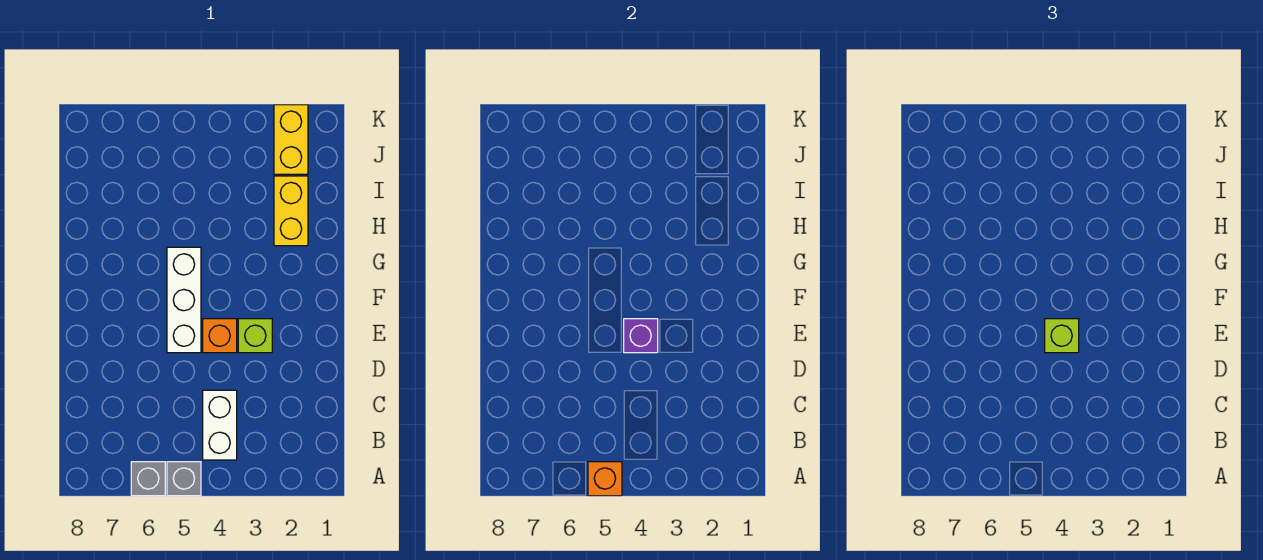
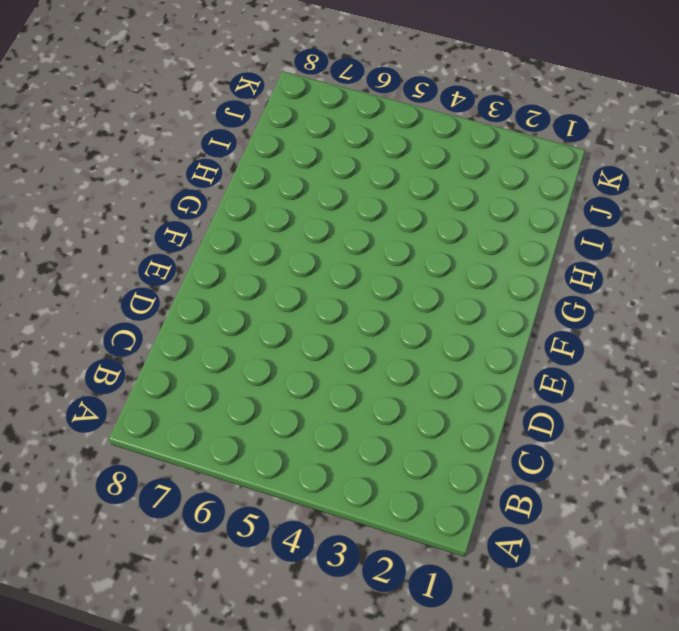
none -> grey 1x1 brick [167,462,201,496]
none -> grey 1x1 brick [131,462,165,496]

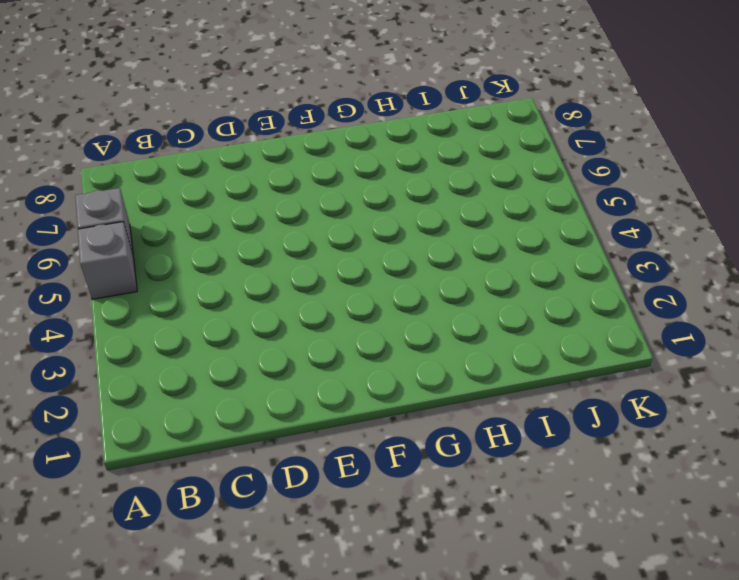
none -> white 1x2 brick [203,390,237,460]
none -> lime 1x1 brick [238,319,272,353]

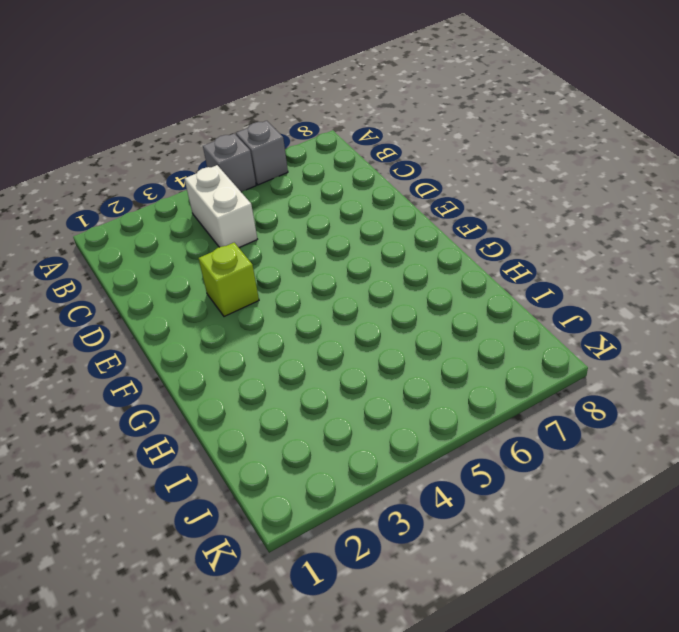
none -> orange 1x1 brick [203,319,237,353]
none -> white 1x3 brick [167,247,201,353]

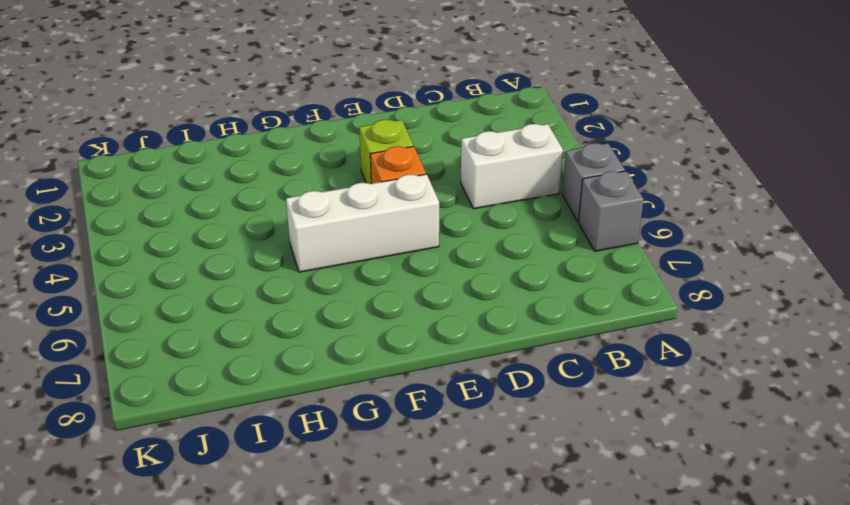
none -> yellow 1x2 brick [274,176,308,246]
none -> yellow 1x2 brick [274,105,308,174]

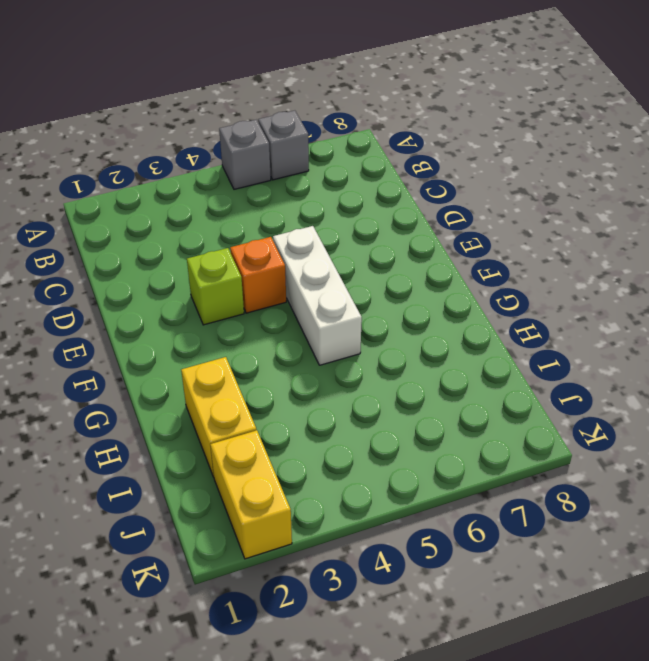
none -> white 1x2 brick [203,390,237,460]
none -> orange 1x1 brick [588,462,622,496]

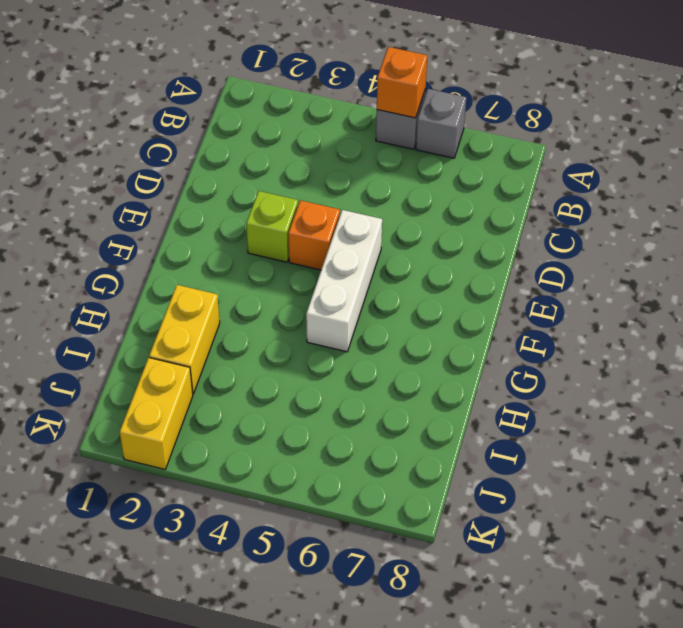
none -> white 1x2 brick [203,390,237,460]
none -> purple 1x1 brick [624,319,658,353]

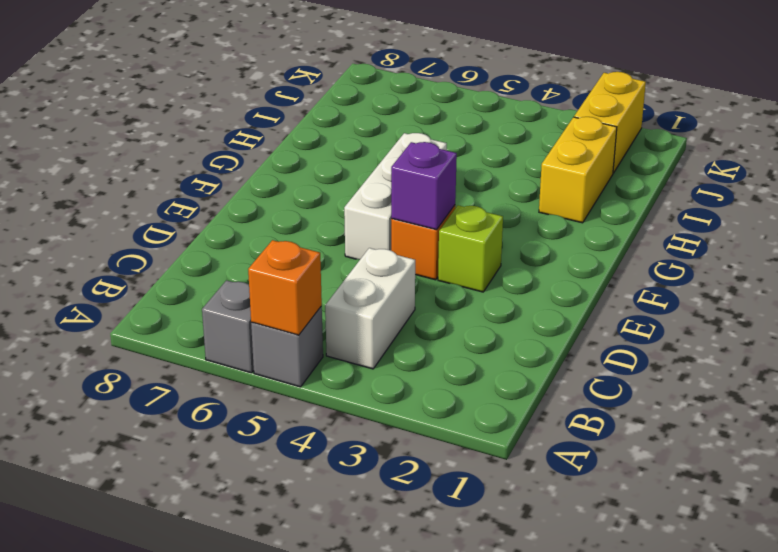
none -> lime 1x1 brick [1045,319,1079,353]

